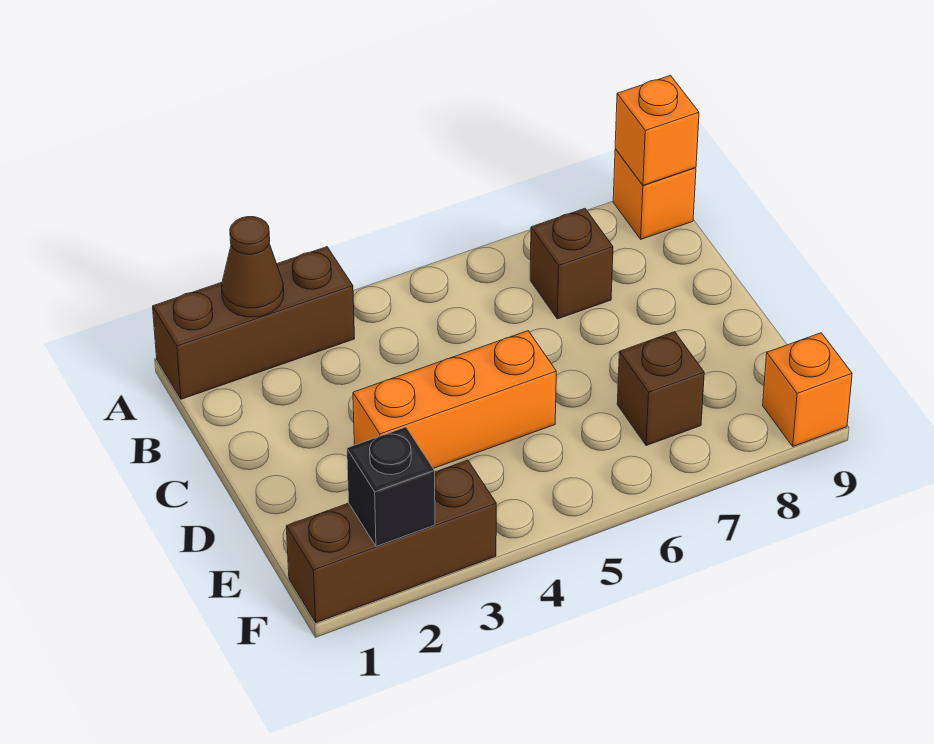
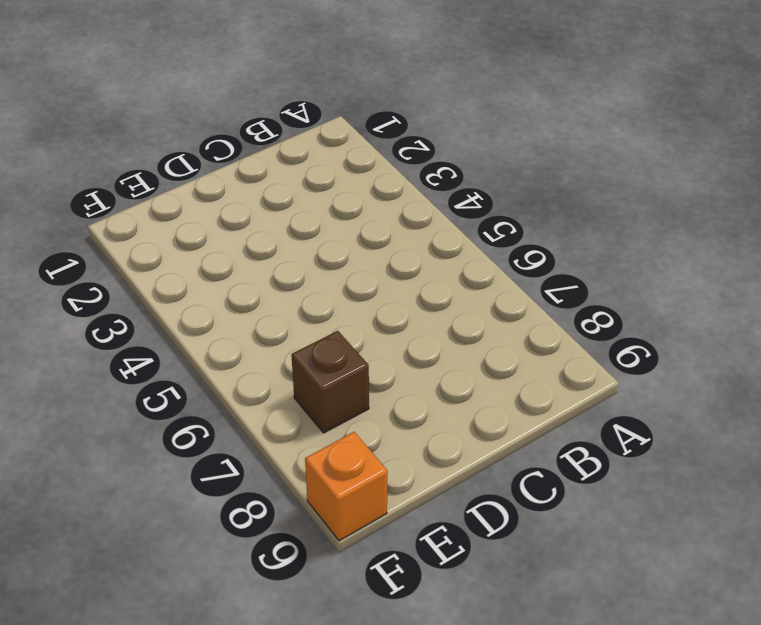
none -> brown 1x3 brick [153,247,355,399]
none -> orange 1x1 brick [613,149,696,239]

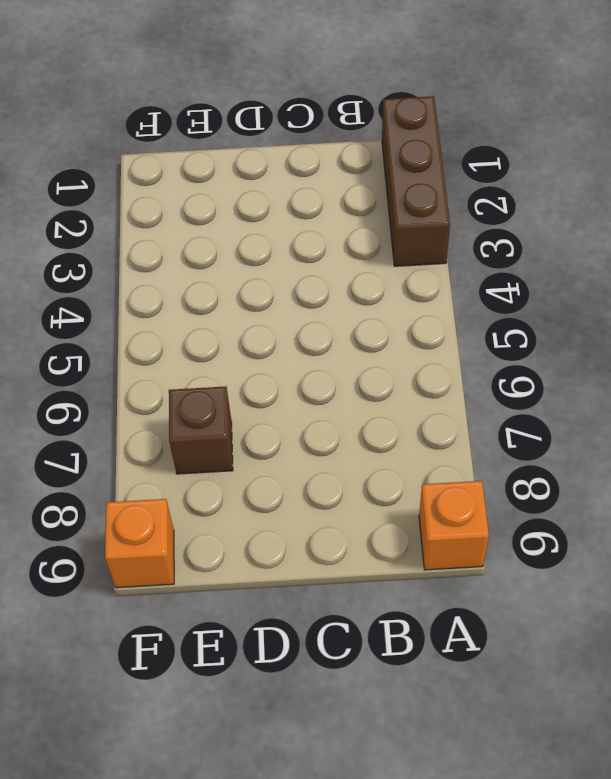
none -> brown 1x1 brick [530,209,613,319]
none -> orange 1x3 brick [353,331,556,468]

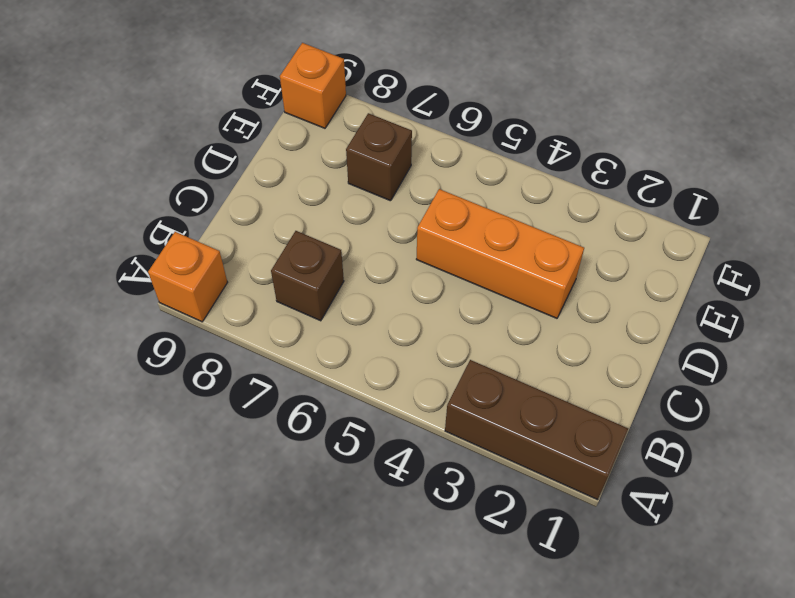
none -> brown 1x3 brick [286,460,496,623]
none -> brown 1x1 cone [222,217,284,317]

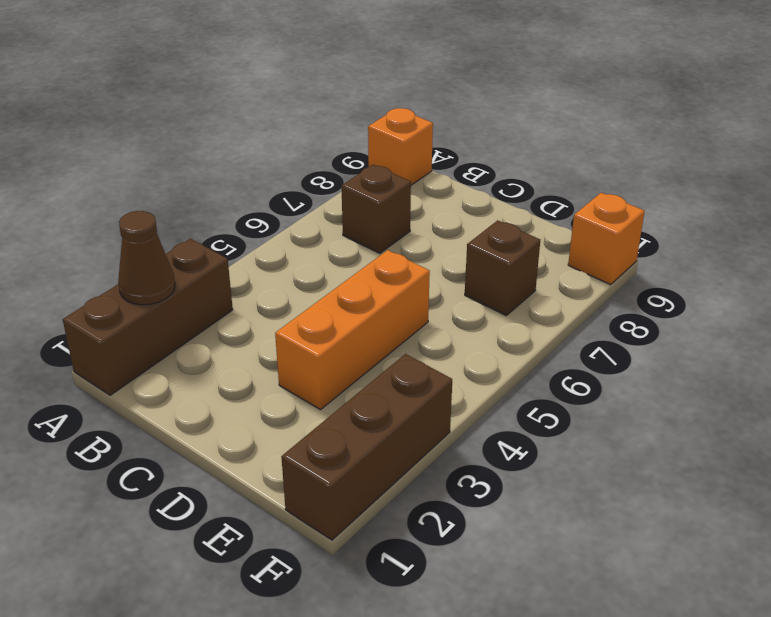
none -> orange 1x1 brick [615,76,699,185]
none -> black 1x1 brick [347,427,435,546]

